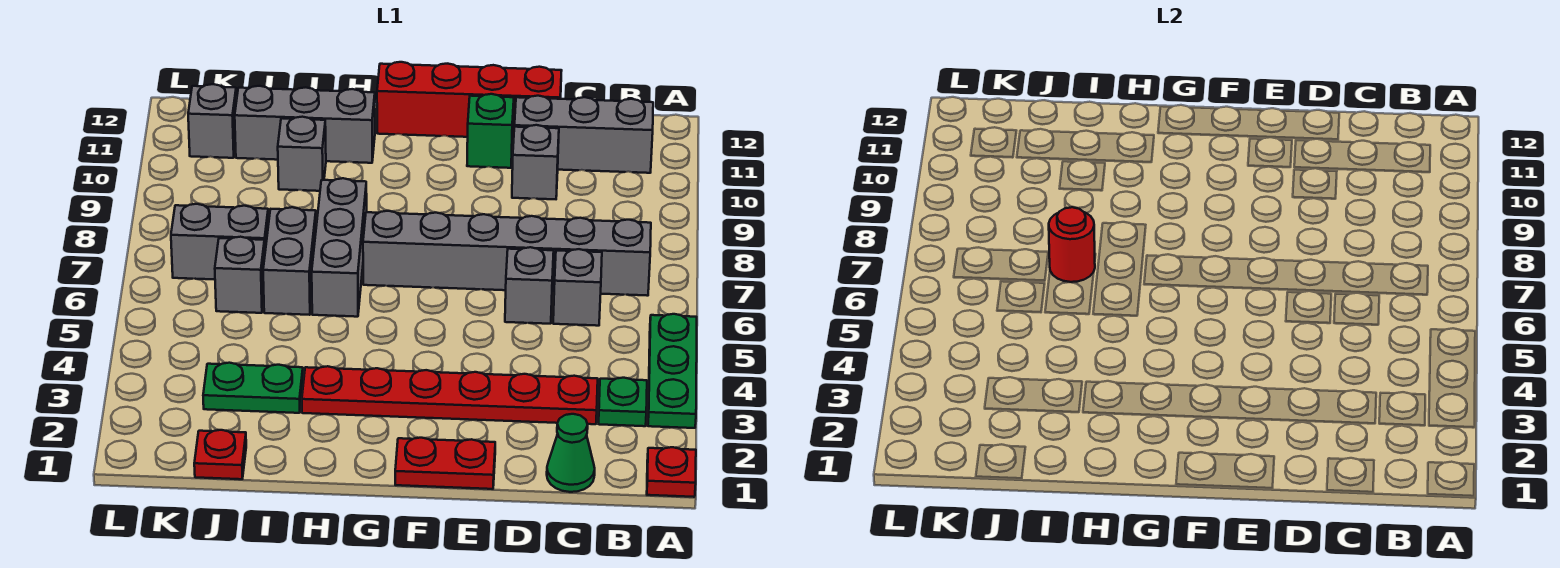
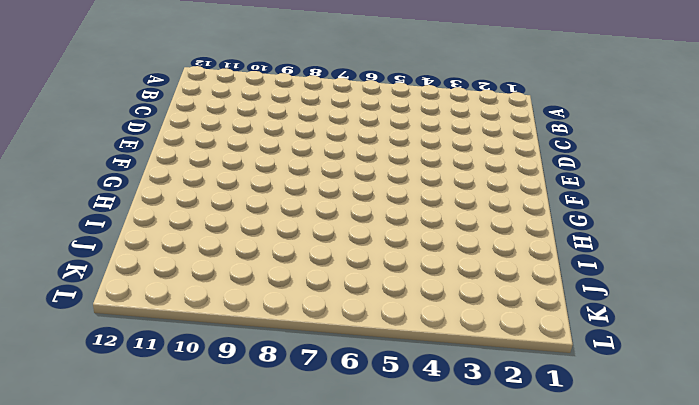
none -> red 1x1 plate [647,447,696,497]
none -> green 1x3 plate [648,314,697,428]
none -> green 1x1 plate [599,378,647,426]

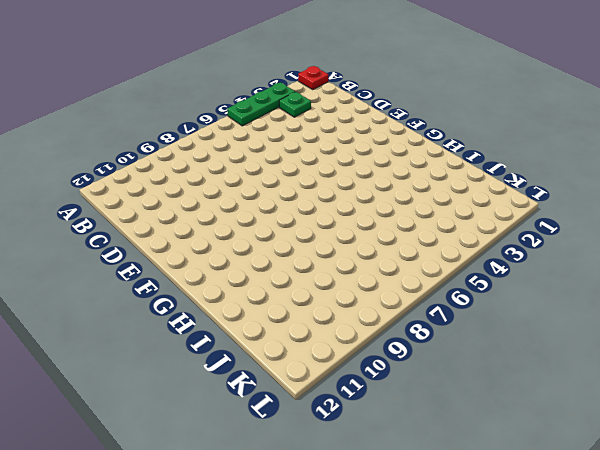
none -> grey 1x6 brick [363,211,651,296]
none -> grey 1x3 brick [514,96,653,173]
none -> green 1x1 cone [547,414,595,492]

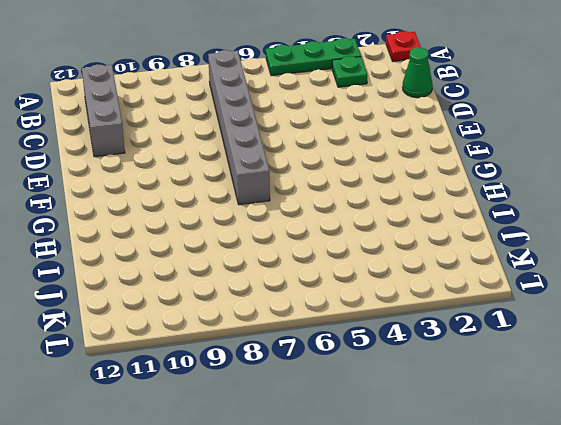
none -> red 1x6 plate [302,366,598,424]
none -> grey 1x1 brick [553,249,602,326]
none -> grey 1x1 brick [505,247,554,324]

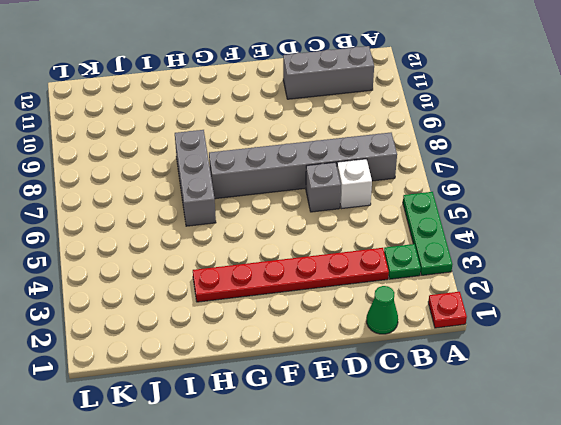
white 1x1 brick [337,159,372,209] -> grey 1x1 brick [553,249,602,326]
none -> grey 1x1 brick [512,125,559,199]
none -> red 1x4 brick [377,62,562,139]
none -> red 1x2 plate [395,438,495,489]

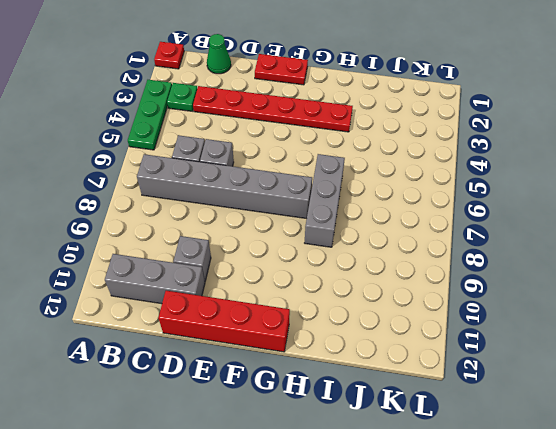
none -> green 1x1 brick [467,94,514,168]
none -> grey 1x3 brick [235,86,375,163]
none -> green 1x2 plate [203,363,303,413]

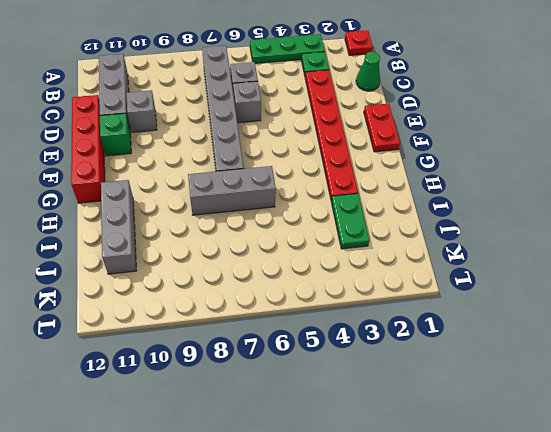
none -> grey 1x2 brick [263,207,316,315]
none -> grey 1x1 brick [278,117,326,191]
none -> red 1x1 plate [194,430,246,479]

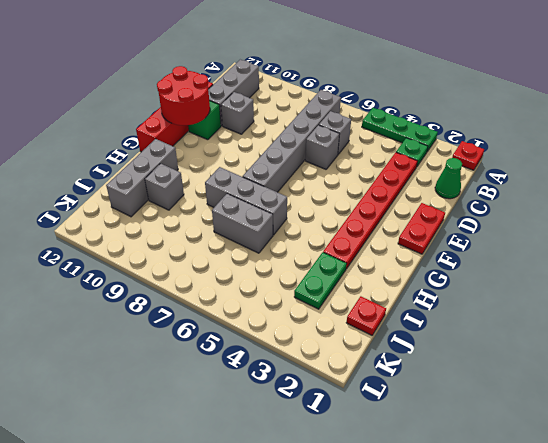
red 2x2 round brick [157,66,210,125] -> none
none -> grey 1x1 brick [215,237,265,313]
none -> grey 1x2 brick [171,204,269,280]
none -> grey 1x1 brick [188,84,237,158]

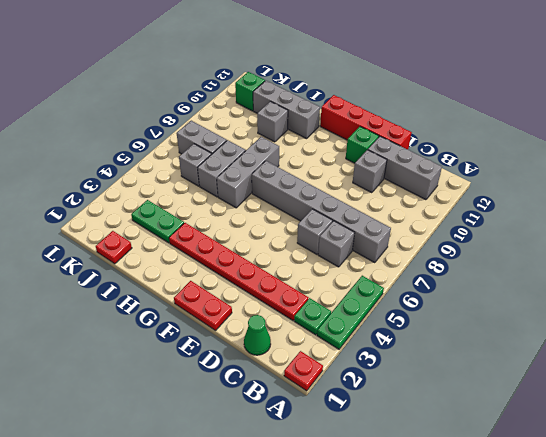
green 1x1 brick [235,72,265,111] -> grey 1x1 brick [188,84,237,158]
none -> red 1x1 round brick [1049,207,1095,282]

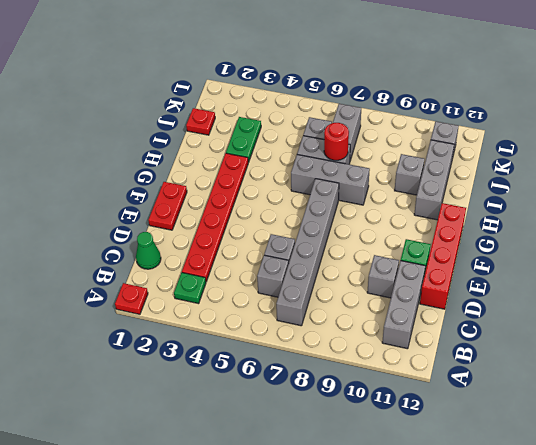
none -> green 1x3 plate [648,314,697,428]

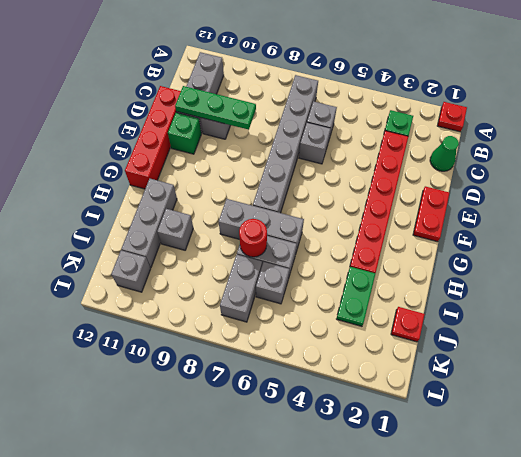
green 1x3 plate [175,86,256,130] -> green 1x3 plate moved to [648,314,697,428]

